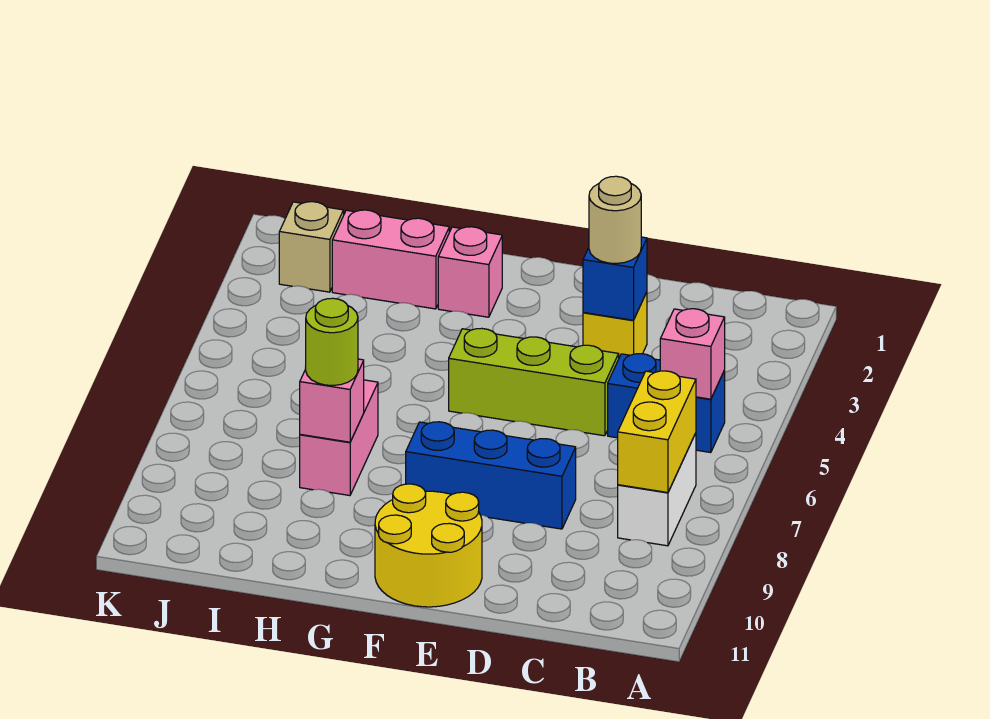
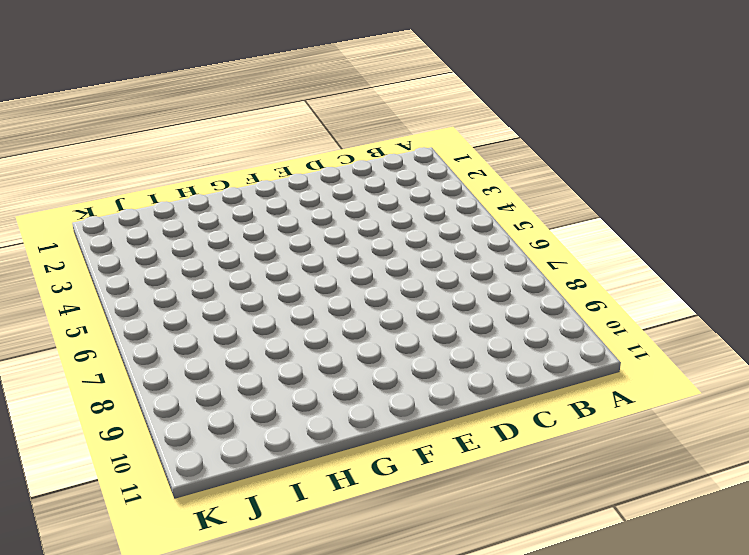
none -> blue 1x2 brick [608,354,725,453]
none -> white 1x2 brick [618,433,696,546]
none -> yellow 1x1 brick [583,292,647,357]

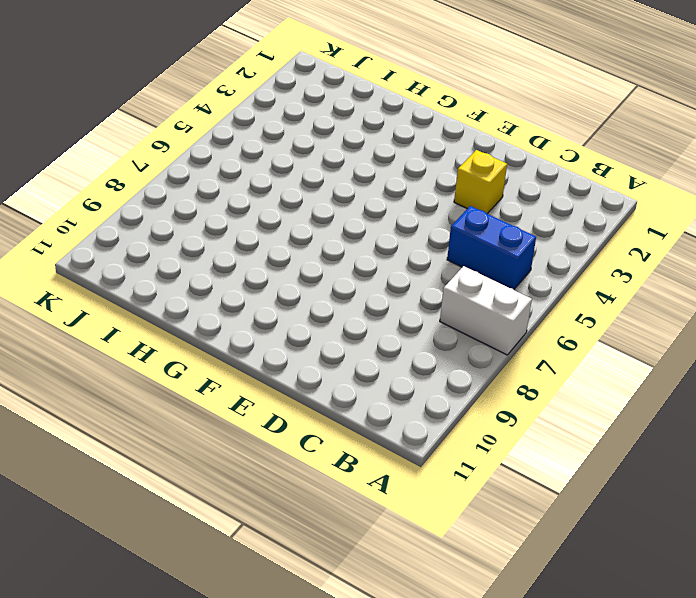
white 1x2 brick [440,266,532,355] -> white 1x2 brick turned to [618,433,696,546]
none -> lime 1x3 brick [449,328,619,436]
none -> blue 1x3 brick [406,422,576,529]
none -> yellow 2x2 round brick [375,484,482,607]

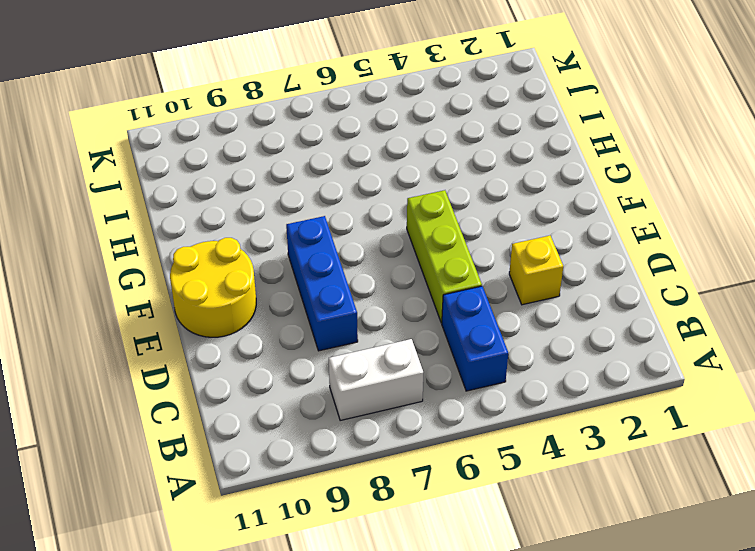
none -> pink 1x1 brick [438,227,502,317]
none -> pink 1x2 brick [332,210,449,309]
none -> pink 1x2 brick [300,380,378,496]

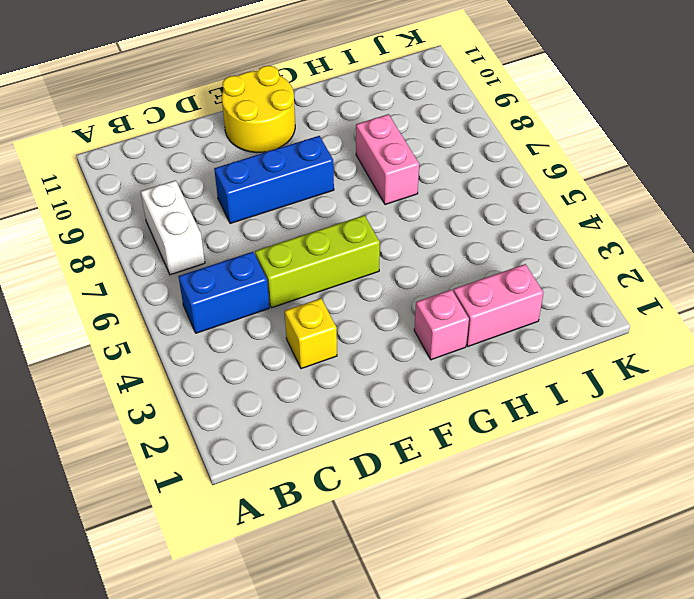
none -> tan 1x1 brick [279,202,344,292]
none -> pink 1x1 brick [660,309,725,399]
none -> yellow 1x2 brick [618,371,696,492]

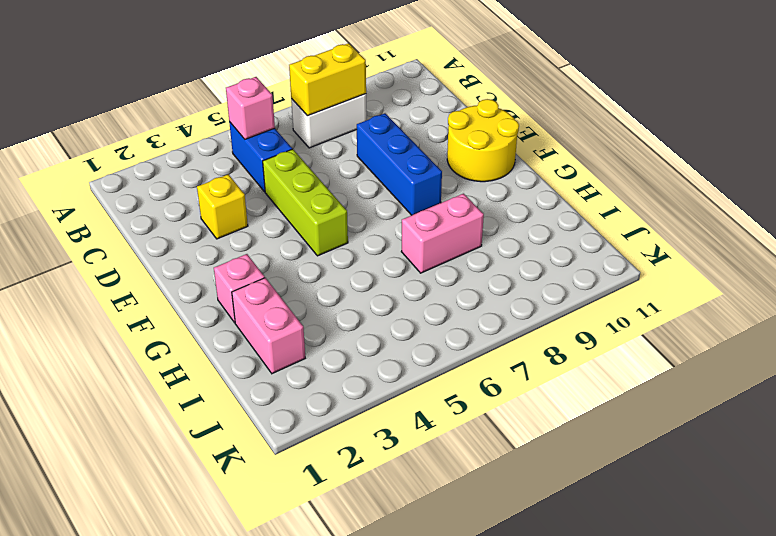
none -> tan 1x1 brick [279,202,344,292]
none -> blue 1x1 brick [583,237,647,320]
none -> pink 1x1 brick [300,359,364,442]

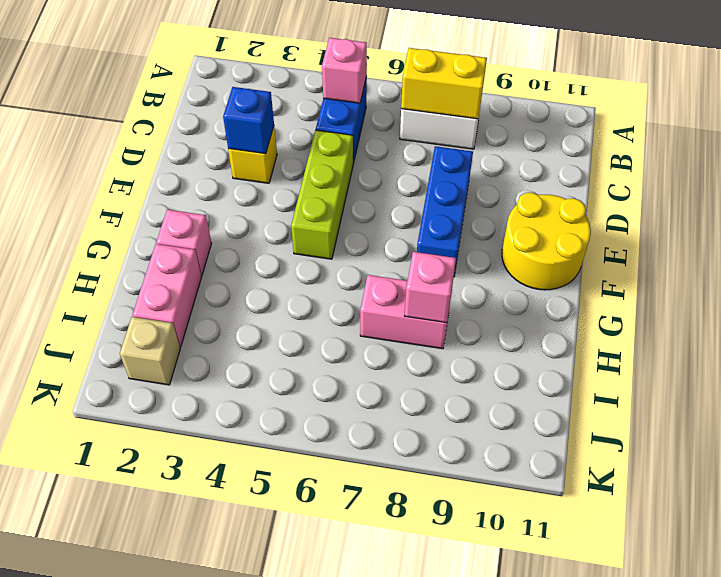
none -> tan 1x1 round brick [589,176,641,264]
none -> lime 1x1 round brick [305,298,358,385]

